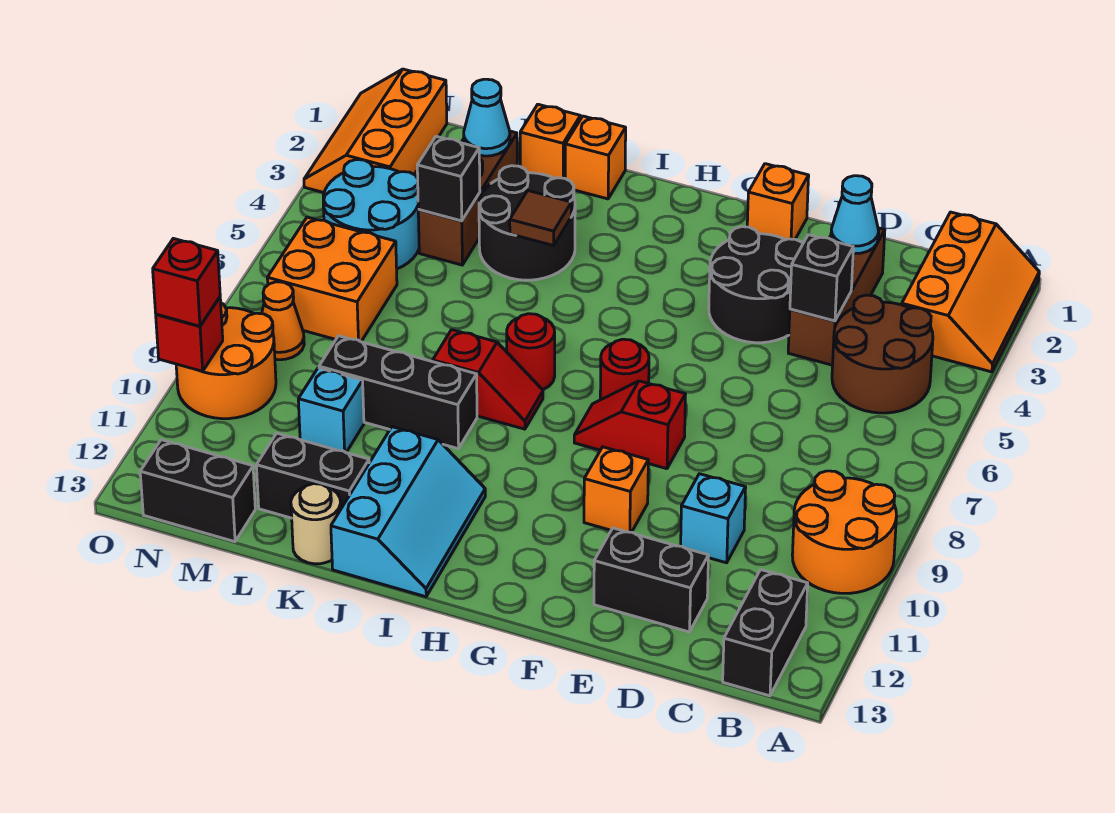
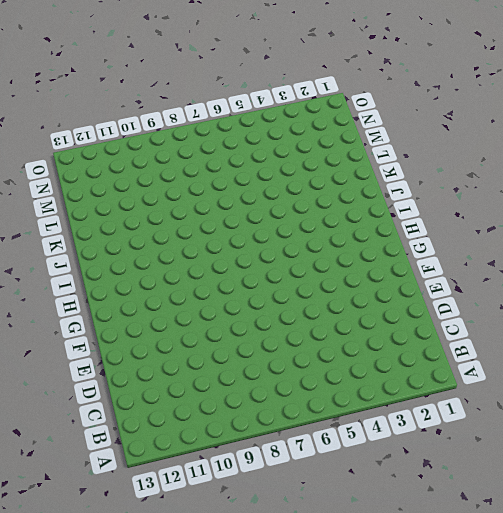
none -> orange 2x3 slope [902,212,1039,372]
none -> orange 2x2 round brick [792,471,896,593]
none -> brown 2x2 round brick [832,295,933,413]
none -> black 1x2 brick [723,570,808,696]

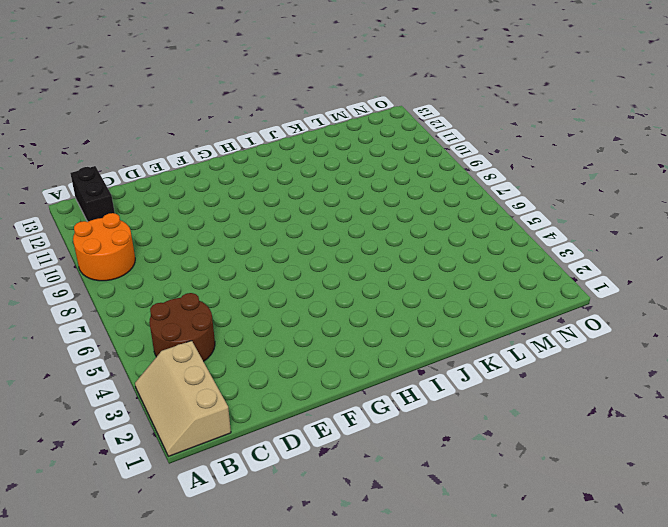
tan 2x3 slope [135,341,231,456] -> orange 2x3 slope [902,212,1039,372]
none -> brown 1x3 brick [788,228,885,365]
none -> cyan 1x1 brick [681,474,746,563]
none -> black 1x2 brick [594,528,709,632]
none -> black 2x2 round brick [709,227,803,343]

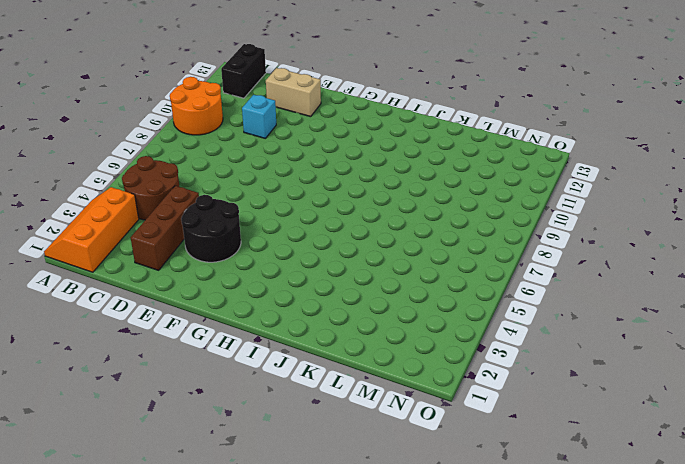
tan 1x2 brick [266,68,321,117] -> black 1x2 brick [594,528,709,632]
none -> orange 1x1 brick [747,164,809,240]
none -> red 1x2 slope [574,381,686,469]
none -> orange 1x1 brick [584,447,648,532]
none -> red 1x1 round brick [600,339,649,400]

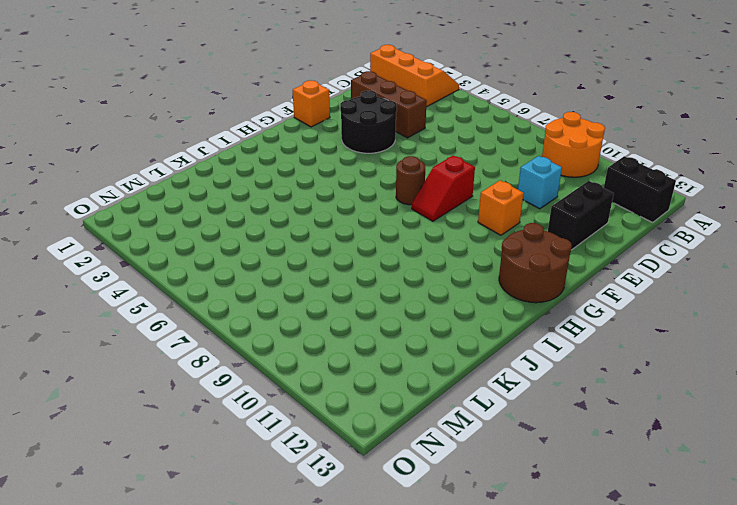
brown 1x1 round brick [396,156,425,205] -> red 1x1 round brick [600,339,649,400]
brown 2x2 round brick [499,223,572,303] -> brown 2x2 round brick moved to [832,295,933,413]
none -> red 1x1 round brick [507,314,555,390]
none -> red 1x2 slope [433,330,543,429]
none -> cyan 2x3 slope [331,427,485,597]
none -> orange 1x1 brick [565,116,626,199]

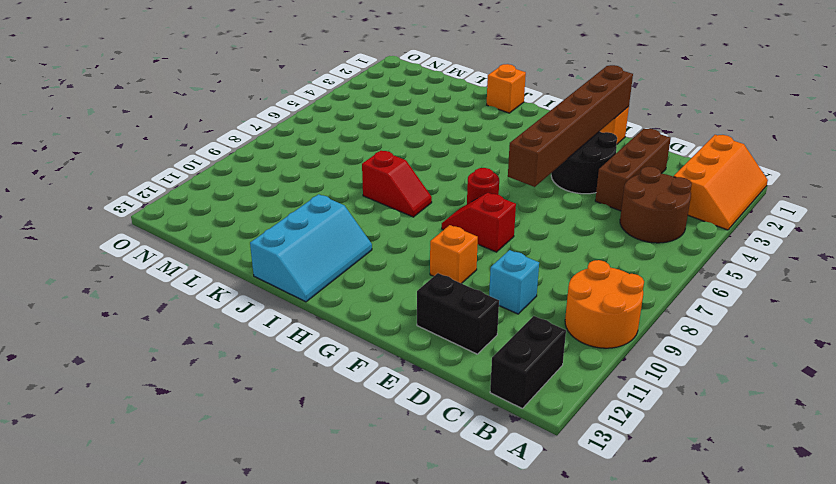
brown 1x6 brick [508,65,633,187] -> none
none -> red 1x1 round brick [507,314,555,390]
none -> black 2x2 round brick [479,166,575,280]
none -> black 1x3 brick [319,336,477,449]
none -> orange 1x1 brick [520,104,580,178]

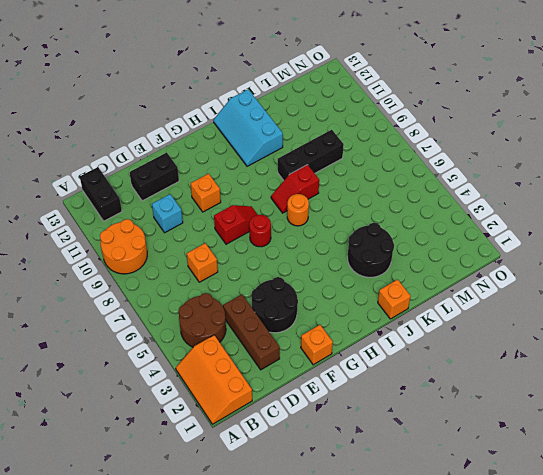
orange 1x1 brick [187,243,218,282] -> orange 1x1 brick moved to [520,104,580,178]
orange 1x1 round brick [287,194,309,226] -> red 1x1 round brick [507,314,555,390]
none -> black 1x2 brick [256,433,369,518]
none -> tan 1x1 round brick [291,484,341,564]
none -> brown 1x3 brick [418,131,517,265]
none -> cyan 1x1 brick [298,368,364,452]

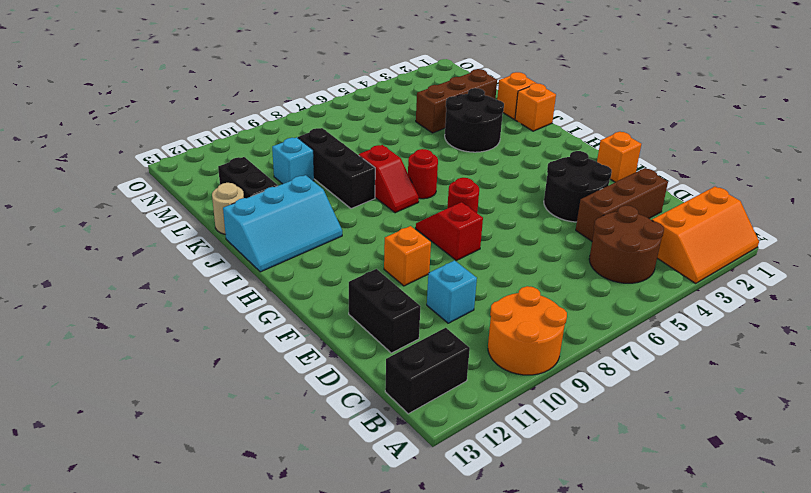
none -> cyan 2x2 round brick [323,160,419,269]
none -> orange 2x2 brick [267,217,397,342]
none -> black 1x2 brick [140,440,255,542]
none -> orange 2x3 slope [304,69,447,193]

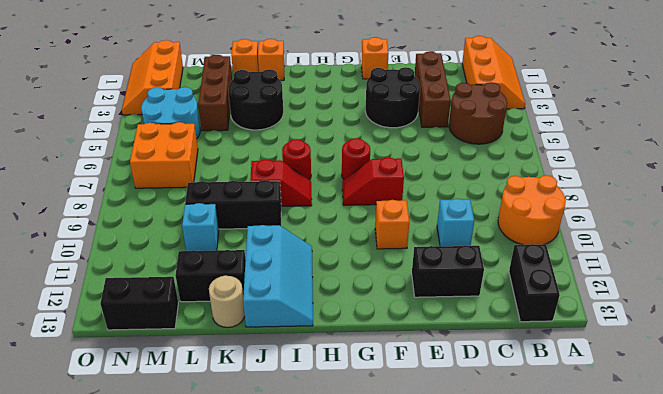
none -> orange 1x1 cone [262,282,304,360]
none -> orange 2x2 round brick [176,303,276,419]
none -> cyan 1x1 cone [831,176,879,254]
none -> black 1x1 brick [790,235,853,321]

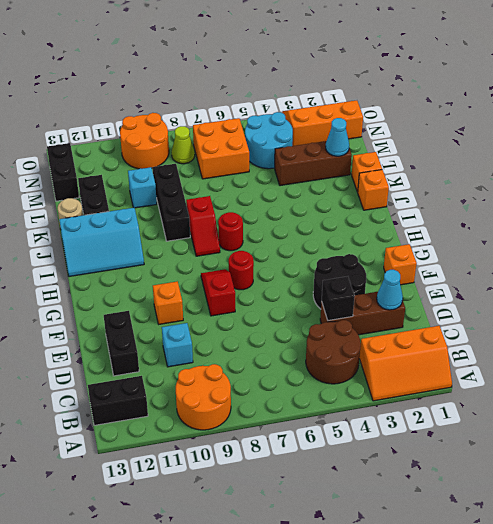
lime 1x1 cone [172,126,195,164] -> orange 1x1 cone [262,282,304,360]
none -> black 2x2 round brick [479,166,575,280]
none -> brown 1x1 tile [510,191,571,246]
none -> black 1x1 brick [417,136,480,221]
none -> red 1x1 brick [156,297,223,371]

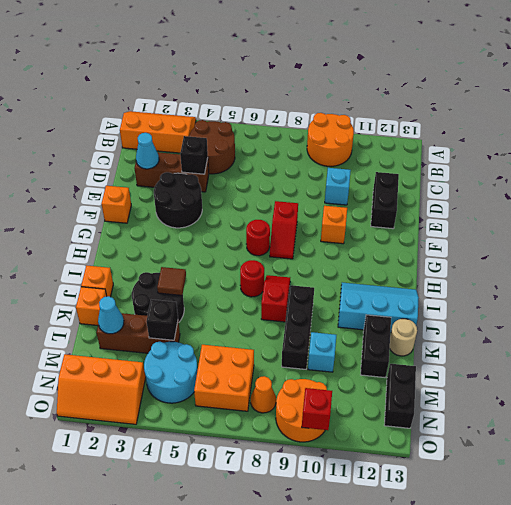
none -> black 1x2 brick [723,570,808,696]
none -> red 1x1 brick [153,238,220,326]

